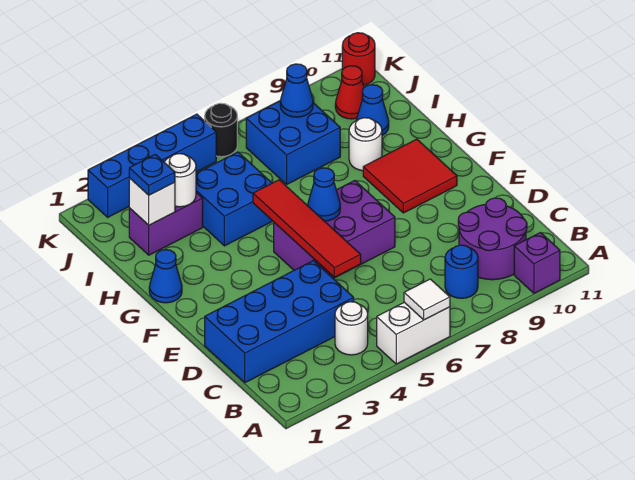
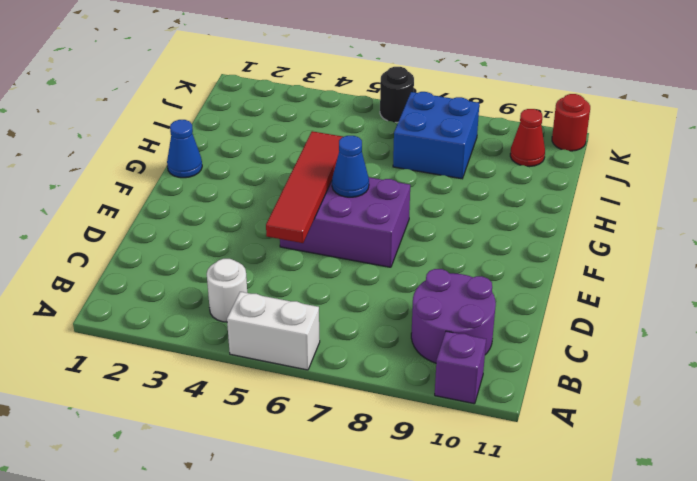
none -> blue 1x1 round brick [445,245,478,298]
none -> blue 2x4 brick [205,261,354,383]
none -> red 2x2 tile [363,139,457,213]

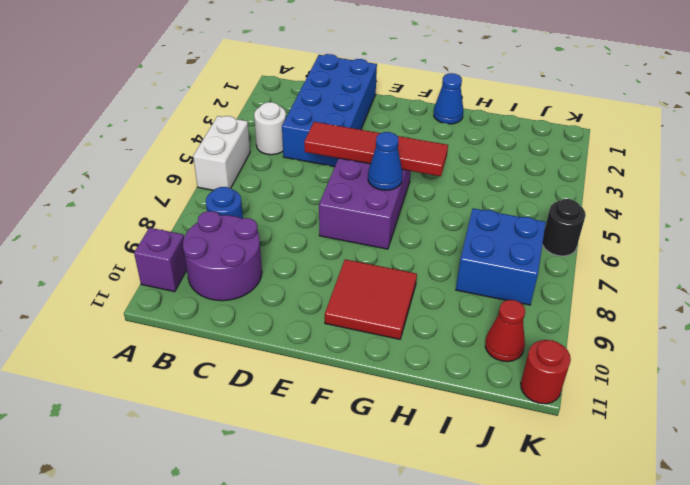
none -> blue 2x2 brick [196,152,272,246]
none -> white 1x1 round brick [349,118,382,171]
none -> purple 1x2 brick [129,193,203,255]

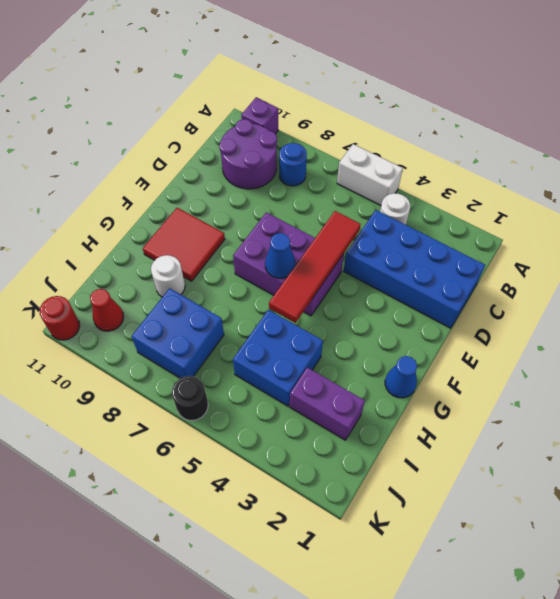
none -> blue 1x1 cone [356,85,389,135]
none -> blue 1x4 brick [88,114,216,217]
none -> white 1x1 tile [404,279,450,320]

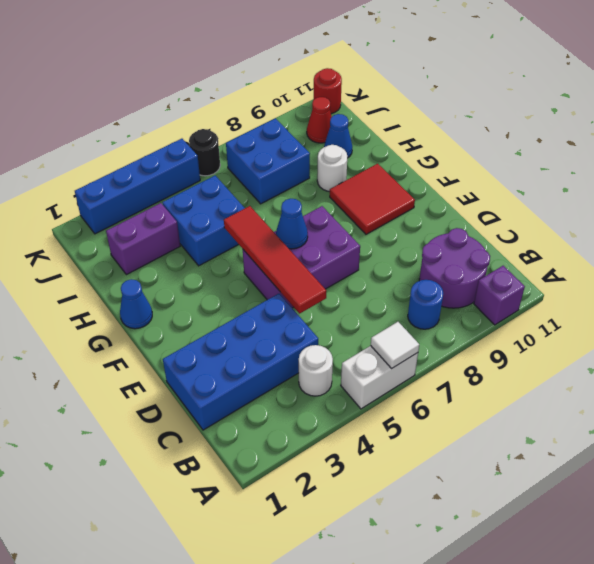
none -> white 1x1 brick [129,178,175,225]
none -> white 1x1 round brick [164,154,196,207]
none -> blue 1x1 cone [280,64,313,117]

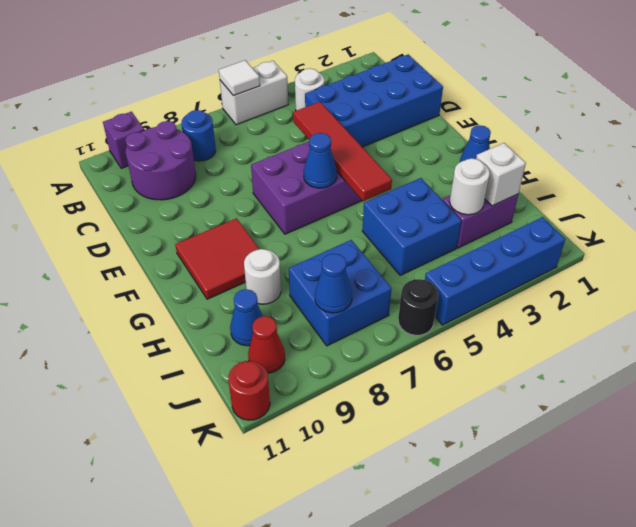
none -> blue 1x1 plate [129,154,175,195]

